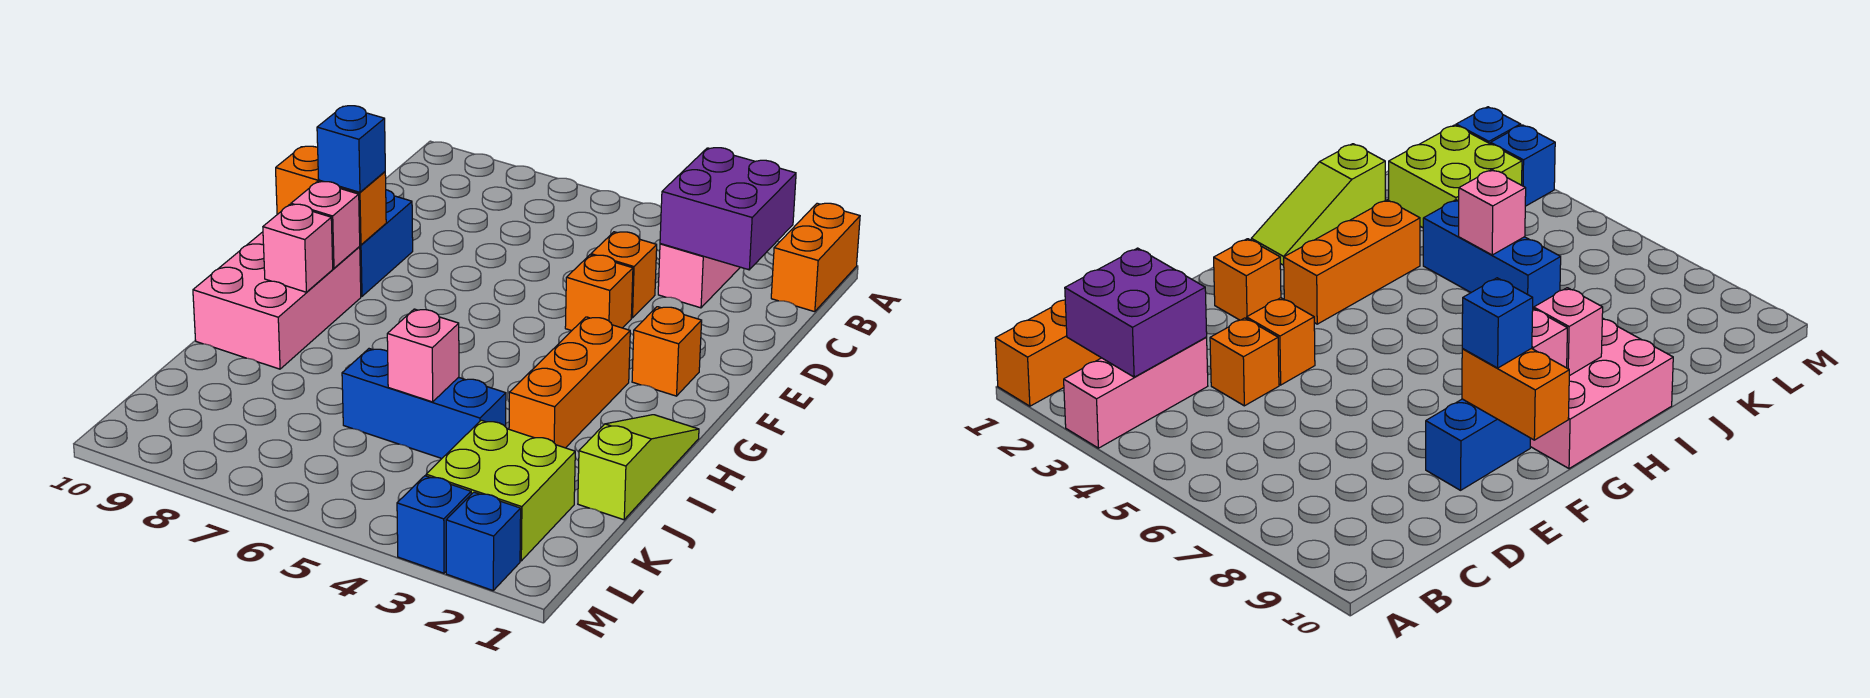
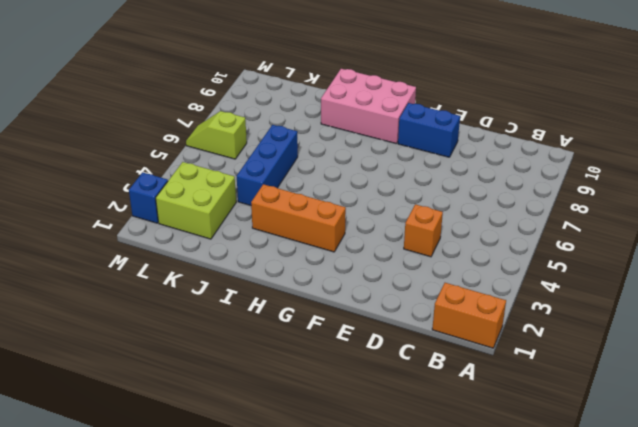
lime 1x2 slope [186,111,247,159] -> none
none -> pink 1x3 brick [658,244,740,308]
none -> orange 1x1 brick [565,255,633,331]
none -> orange 1x1 brick [632,307,702,396]

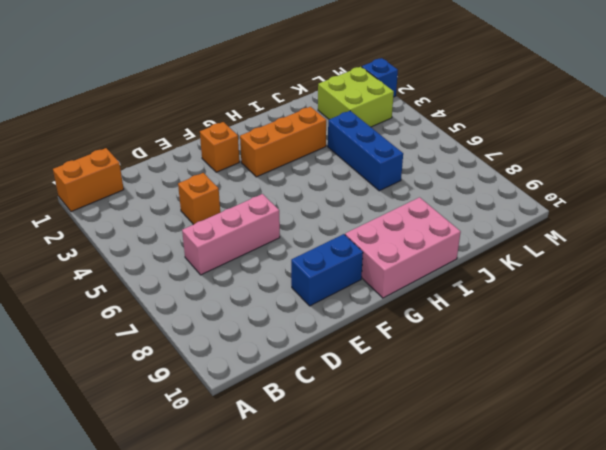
pink 1x3 brick [182,194,280,275] -> pink 1x3 brick moved to [658,244,740,308]
none -> orange 1x1 brick [565,255,633,331]
none -> lime 1x3 slope [578,415,699,520]
none -> blue 1x1 brick [397,476,471,573]

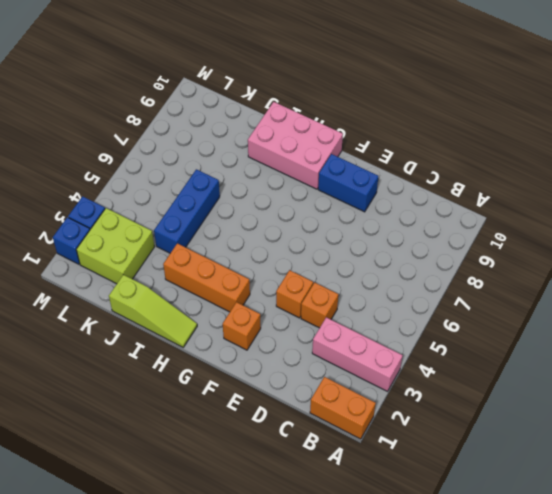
none -> purple 2x2 brick [660,148,796,270]
none -> orange 1x2 brick [276,146,386,245]
none -> pink 1x1 brick [291,182,360,268]

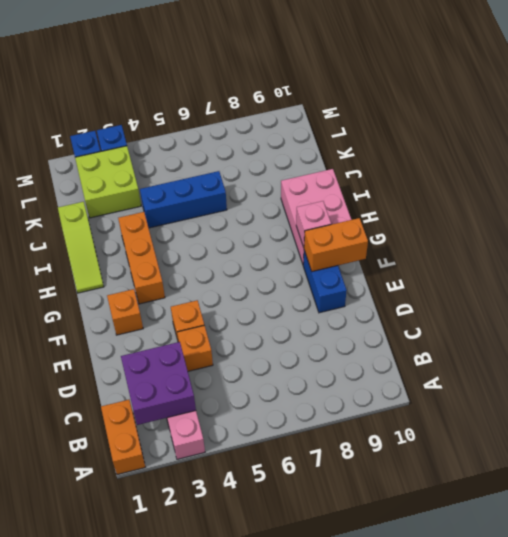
none -> pink 1x1 brick [263,204,333,292]
none -> pink 1x1 brick [387,309,459,402]
none -> blue 1x1 brick [317,106,385,192]

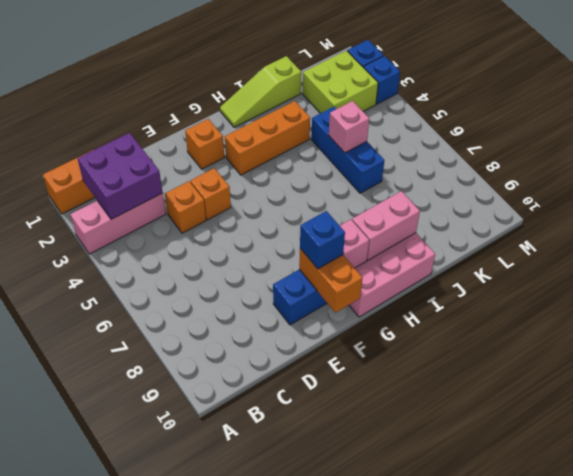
pink 1x2 brick [352,191,420,260] -> pink 1x1 brick [263,204,333,292]

